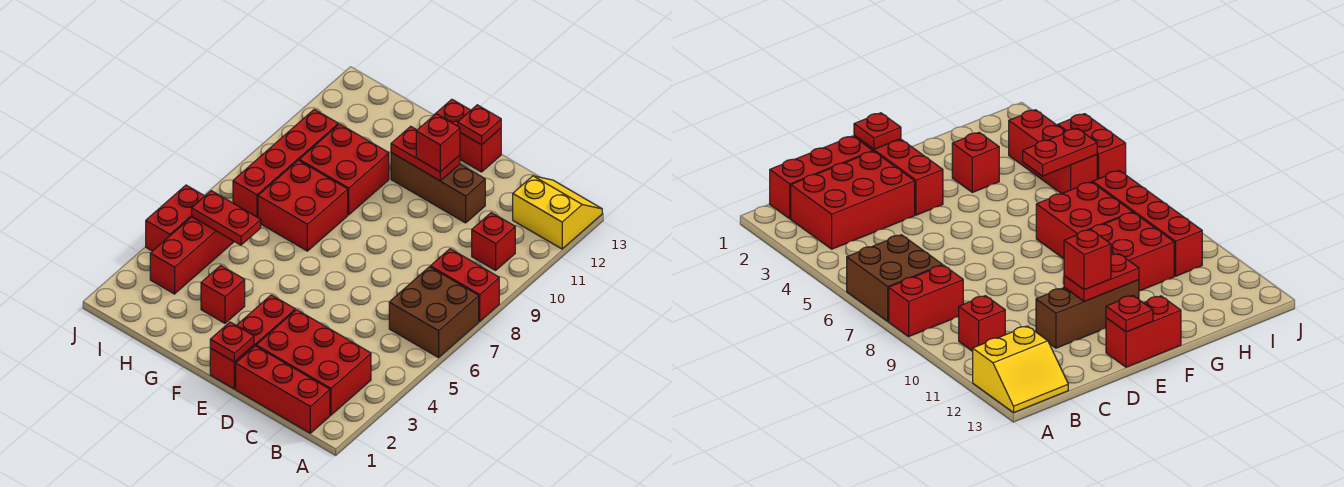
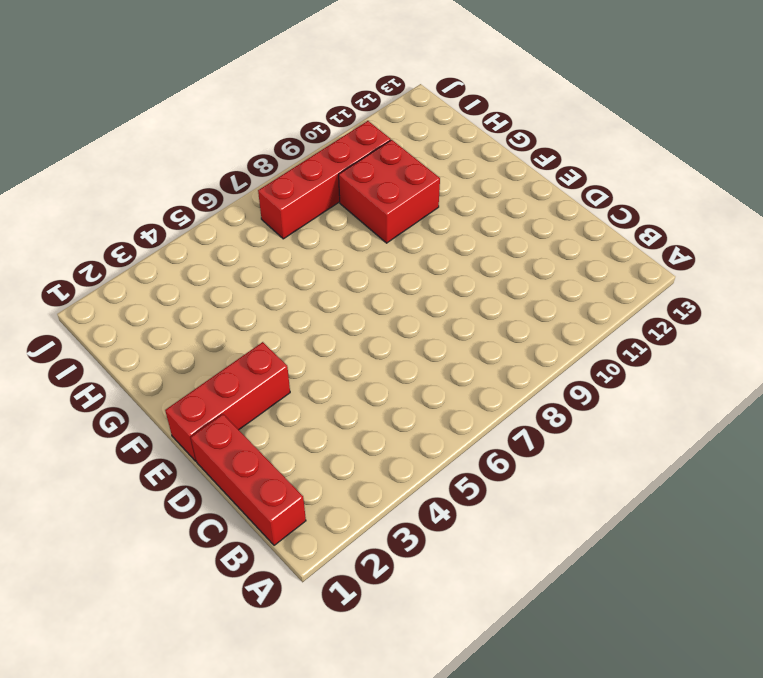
none -> brown 2x2 brick [389,267,479,358]
none -> red 1x2 brick [430,249,499,321]
none -> yellow 2x2 slope [513,176,602,249]

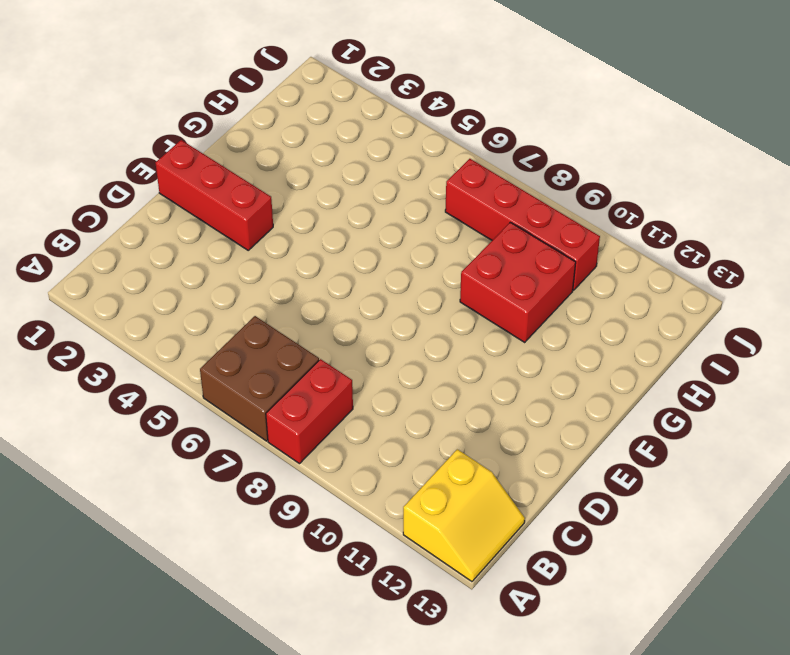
none -> red 1x3 brick [236,346,330,433]
none -> red 2x3 brick [256,310,371,415]
none -> red 1x1 brick [472,213,515,270]

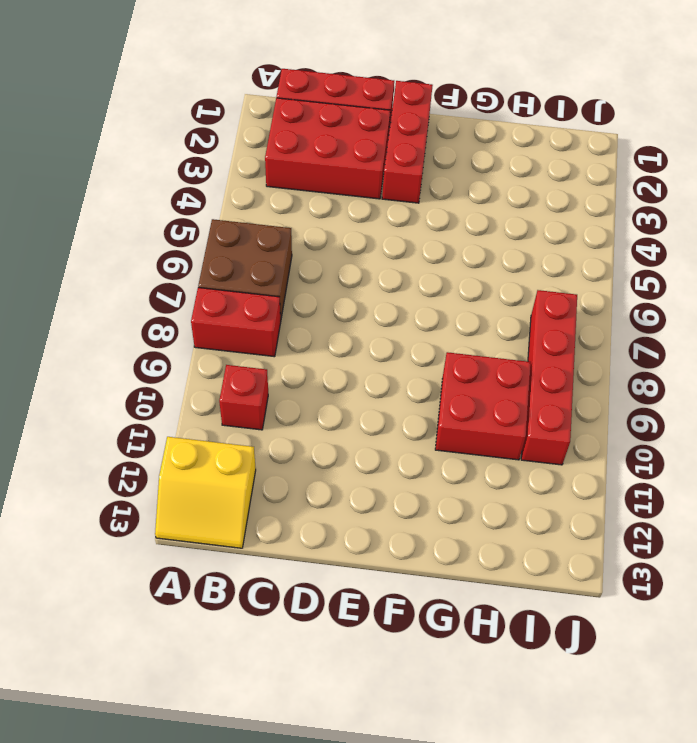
none -> brown 1x3 brick [391,153,485,223]
none -> red 1x2 brick [433,99,501,172]
none -> red 1x1 brick [201,265,245,323]

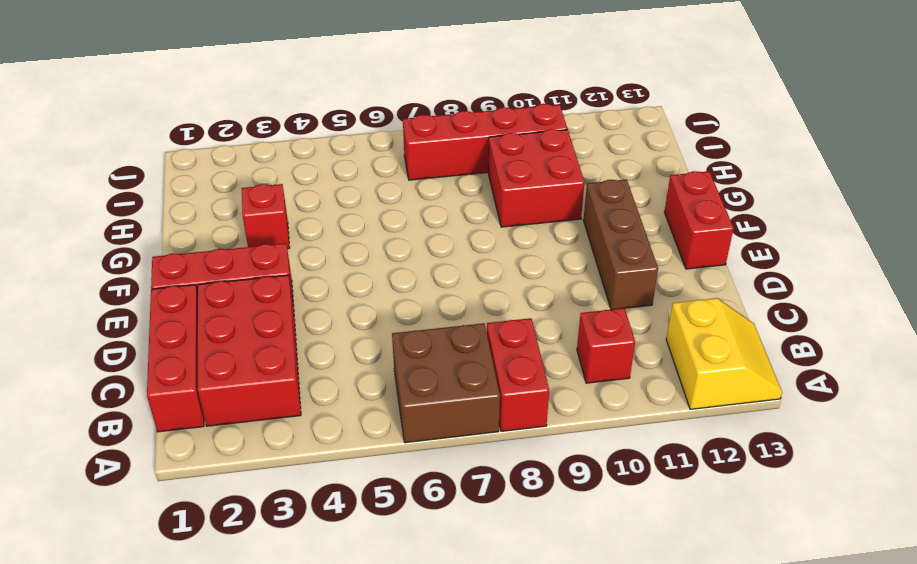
none -> red 2x2 brick [258,160,348,251]
none -> red 1x3 brick [150,217,234,294]
none -> red 1x2 brick [146,185,204,251]

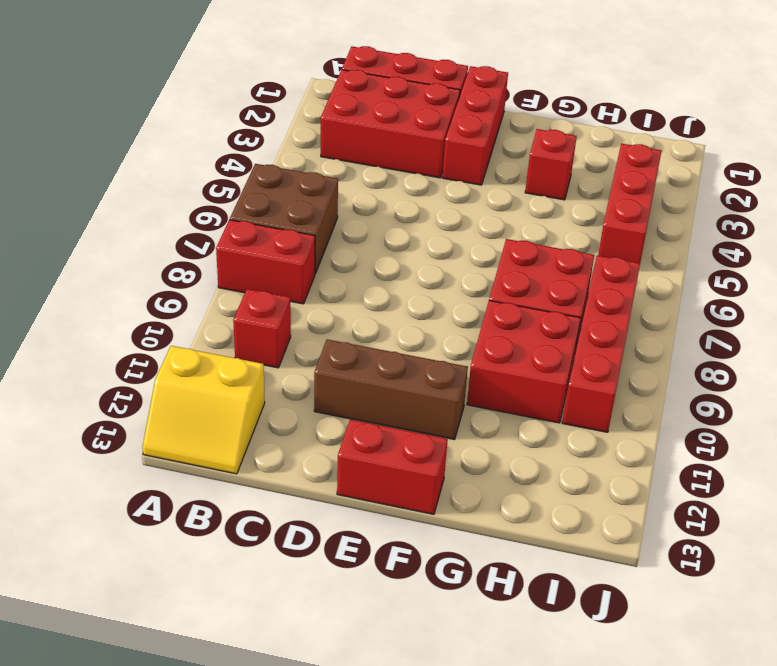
none -> red 1x2 brick [146,185,204,251]
none -> red 1x1 plate [210,322,254,362]
none -> red 1x2 plate [391,126,460,181]

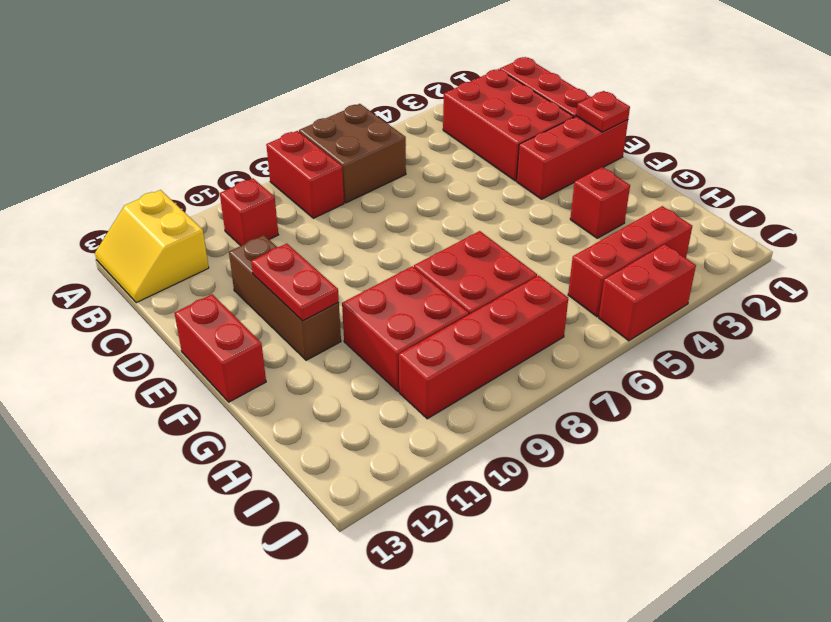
none -> red 1x1 plate [458,105,501,145]
none -> red 1x2 plate [192,191,261,245]
none -> red 1x1 brick [416,114,460,172]

